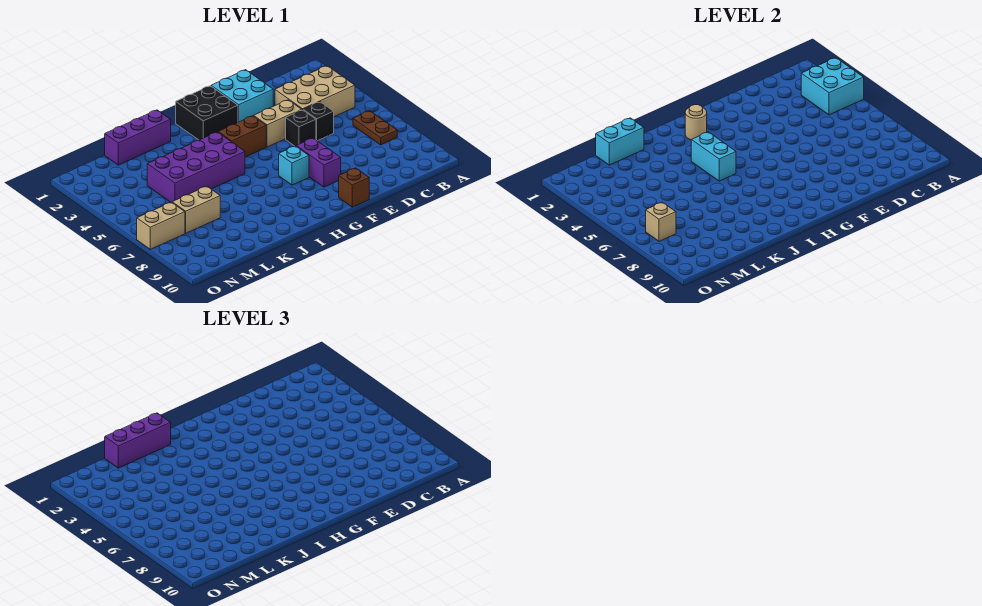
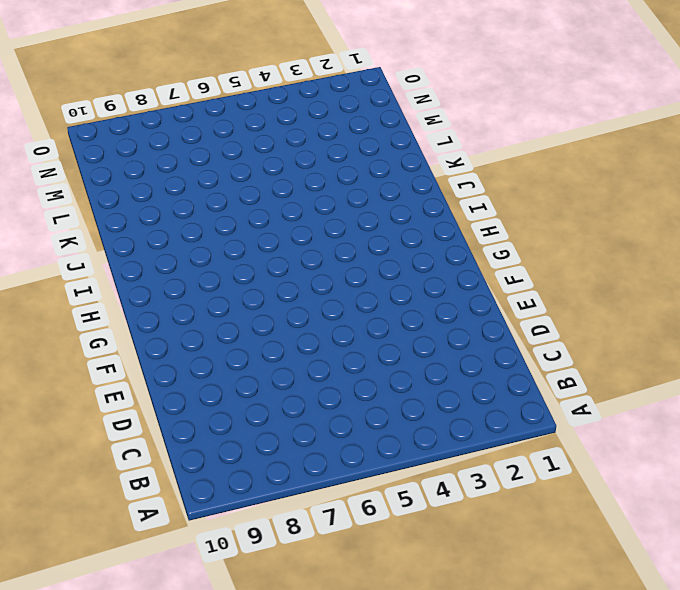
none -> tan 2x3 brick [275,66,355,117]
none -> brown 1x2 plate [353,111,397,145]
none -> black 1x1 brick [303,102,334,141]

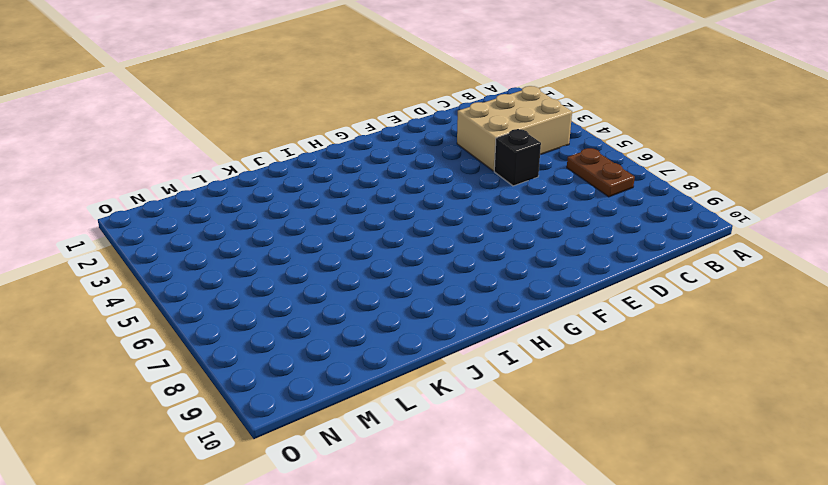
none -> cyan 2x2 brick [211,70,273,122]
none -> tan 1x2 brick [254,100,302,147]
none -> black 1x1 brick [286,110,316,146]

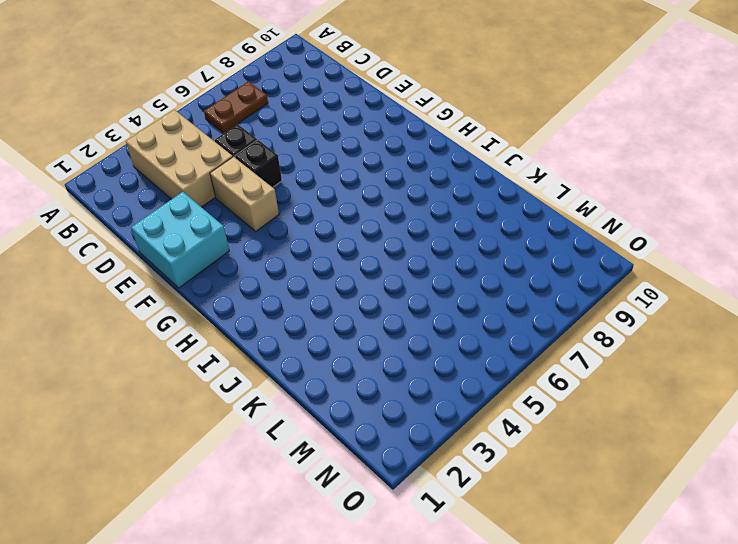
none -> purple 1x2 brick [296,138,341,187]
none -> brown 1x1 brick [339,168,369,207]
none -> black 2x2 brick [176,86,238,140]

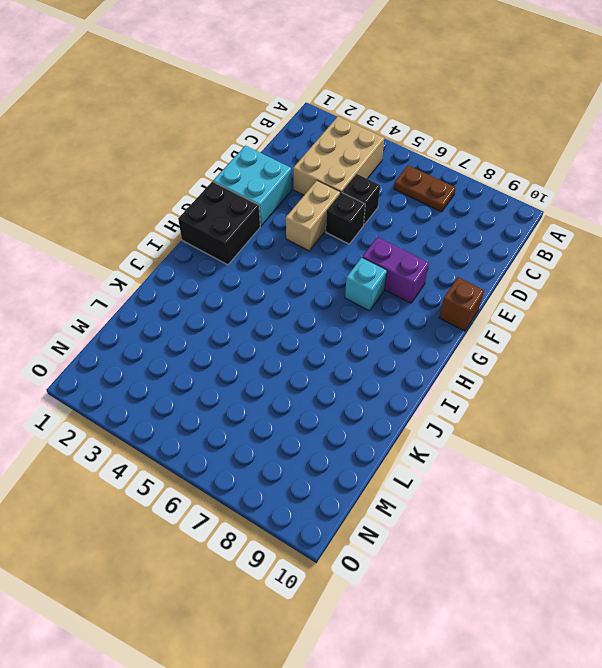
none -> brown 1x2 brick [218,116,266,157]
none -> purple 2x4 brick [147,132,245,202]
none -> purple 1x3 brick [105,110,171,165]

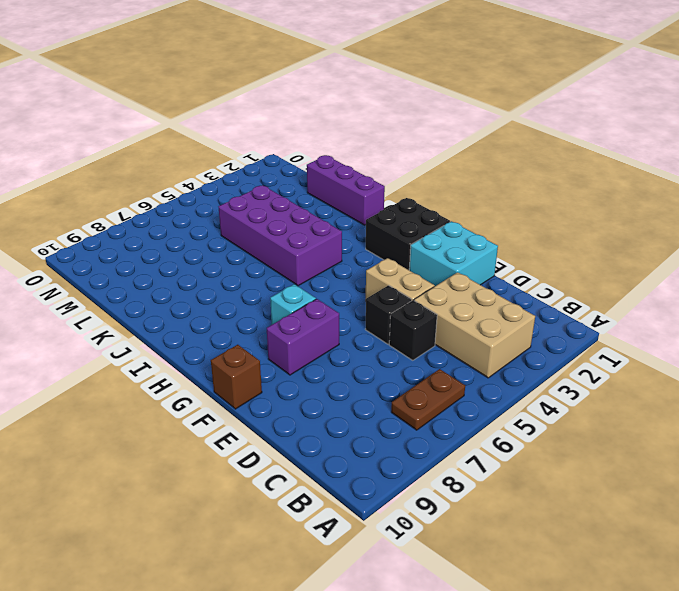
none -> brown 1x2 brick [218,116,266,157]
none -> tan 1x2 brick [172,186,220,233]
none -> tan 1x2 brick [137,202,185,249]

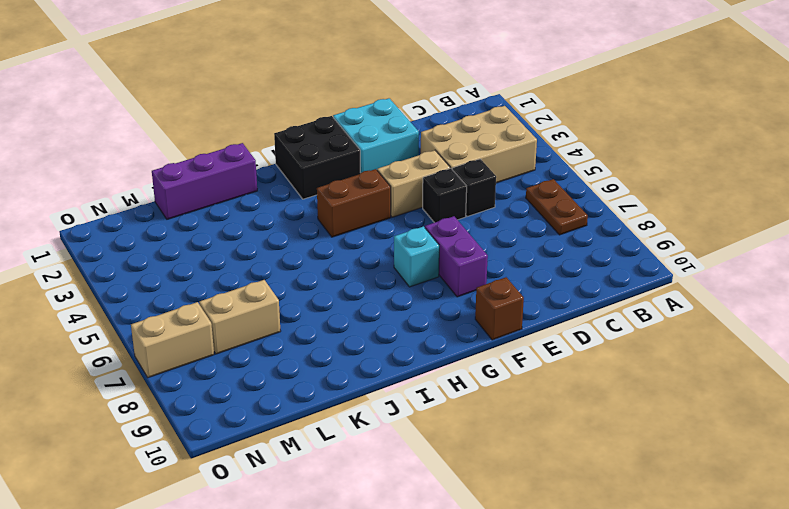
none -> purple 2x4 brick [147,132,245,202]
none -> cyan 2x2 brick [801,58,864,115]
none -> tan 1x1 round brick [685,105,707,140]

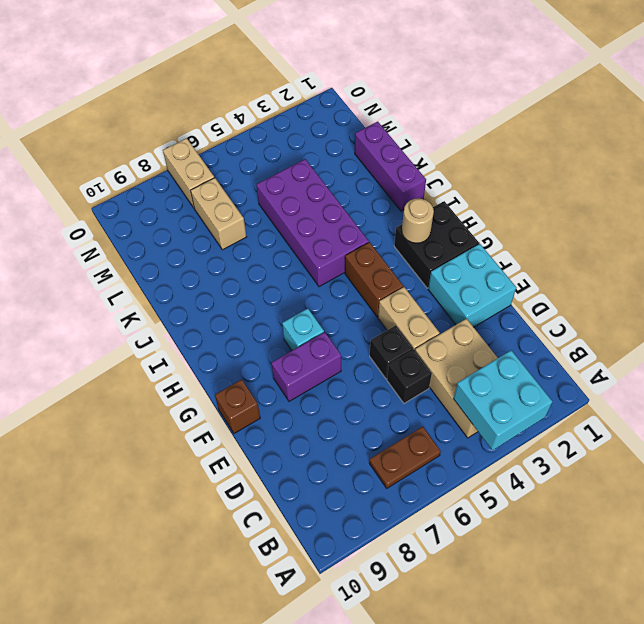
none -> cyan 1x2 brick [691,132,736,181]
none -> cyan 1x2 brick [596,118,644,165]
none -> tan 1x1 brick [646,202,676,241]

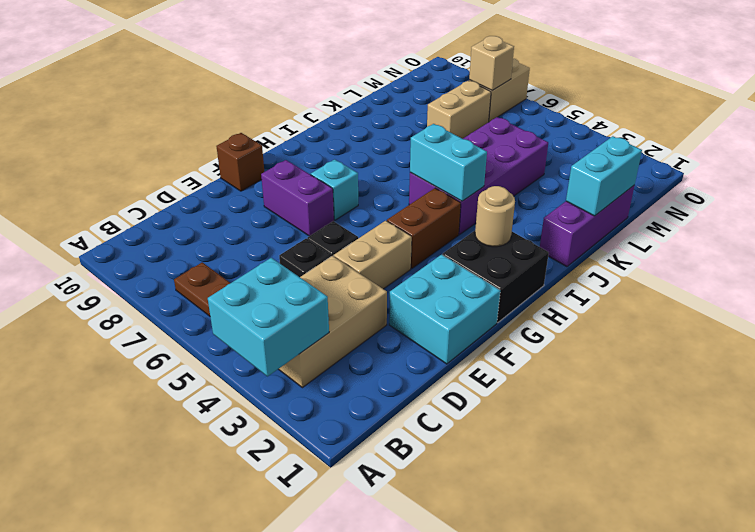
none -> purple 1x3 brick [105,413,171,468]

